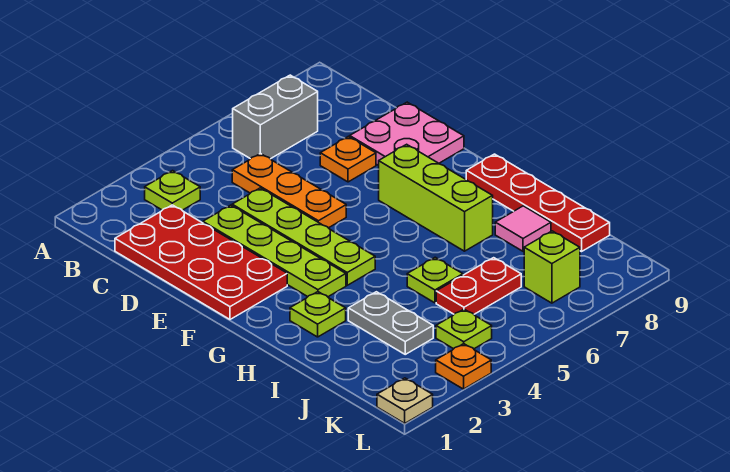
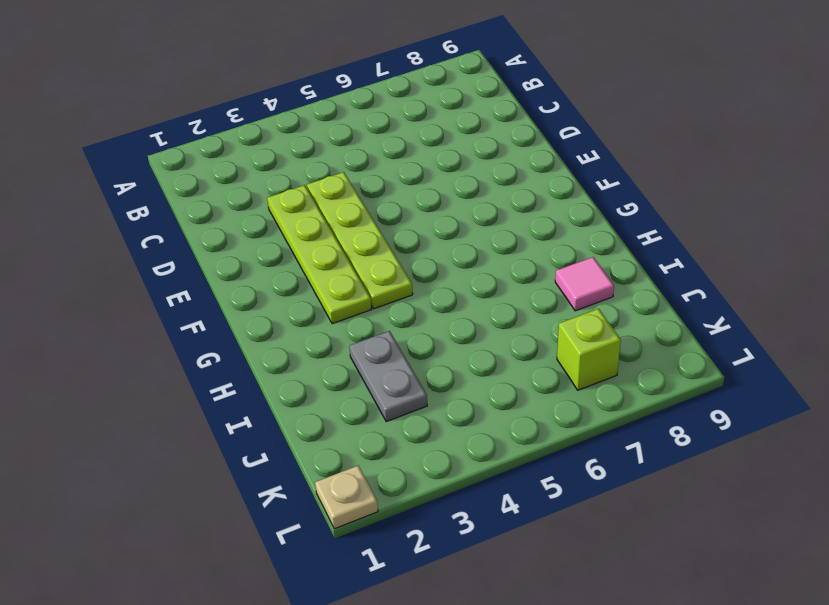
none -> lime 1x1 plate [145,171,200,210]
none -> grey 1x2 brick [233,75,318,159]
none -> red 2x4 plate [115,205,287,319]

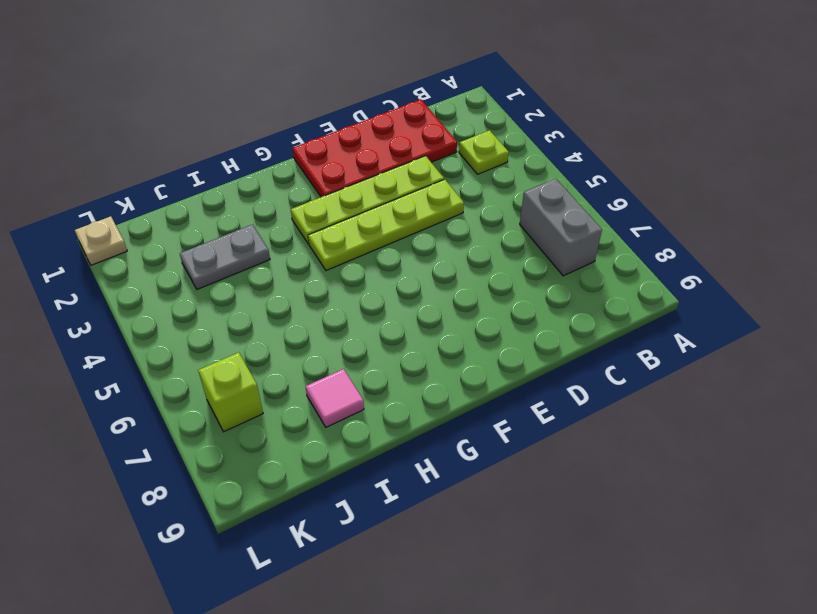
none -> orange 1x3 plate [232,153,346,228]
none -> orange 1x1 plate [320,136,376,182]
none -> pink 2x2 plate [350,102,464,166]

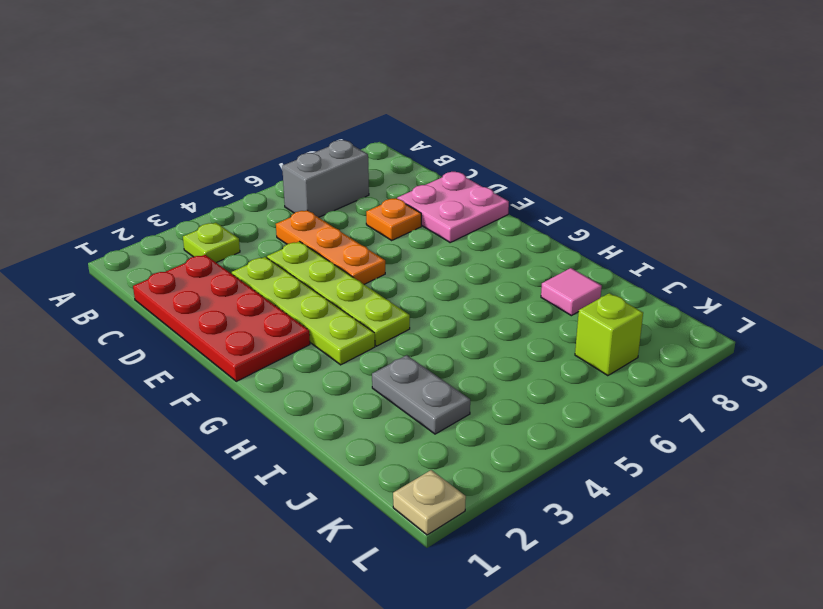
none -> lime 1x3 brick [379,144,493,251]
none -> red 1x4 plate [466,154,610,252]
none -> lime 1x1 plate [290,292,346,337]

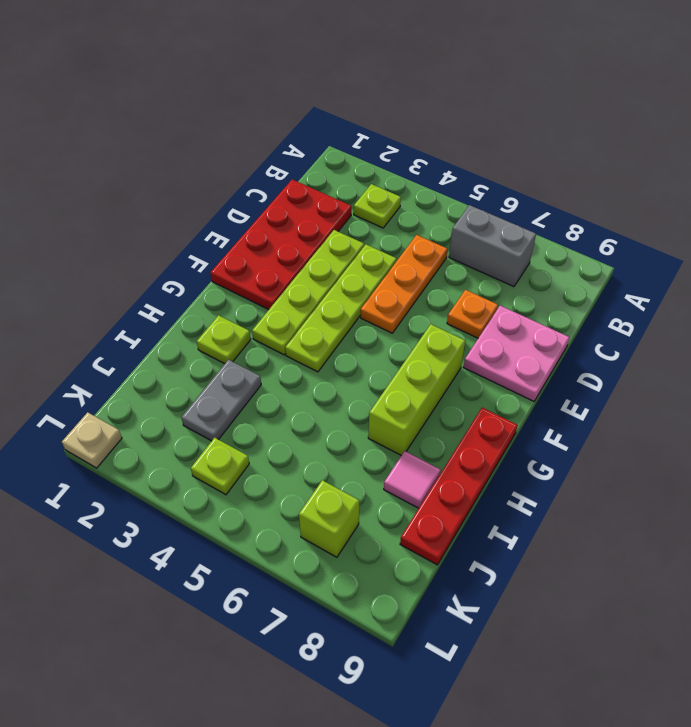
none -> lime 1x1 plate [407,257,463,303]
none -> red 1x2 plate [436,258,521,314]
none -> orange 1x1 plate [436,344,491,389]

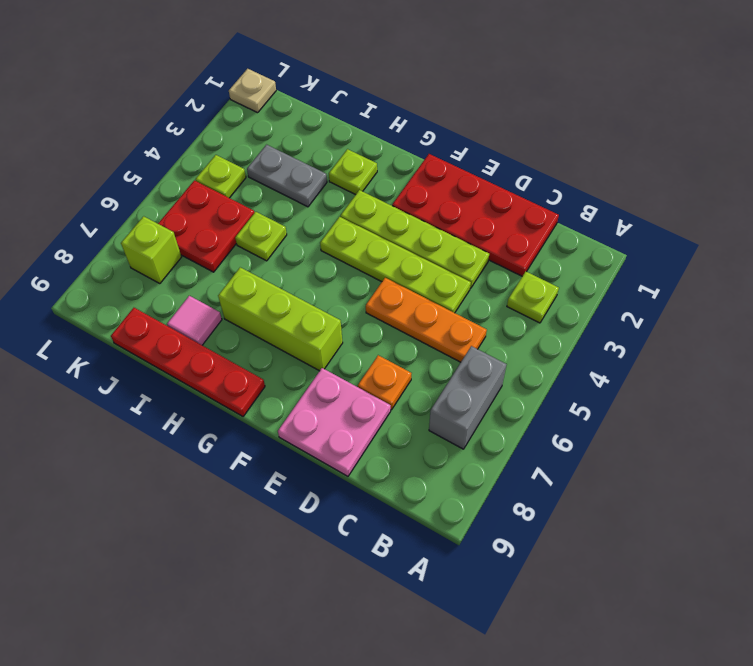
red 2x2 plate [158,180,255,272] -> red 1x2 plate [436,258,521,314]
none -> orange 1x1 plate [436,344,491,389]

